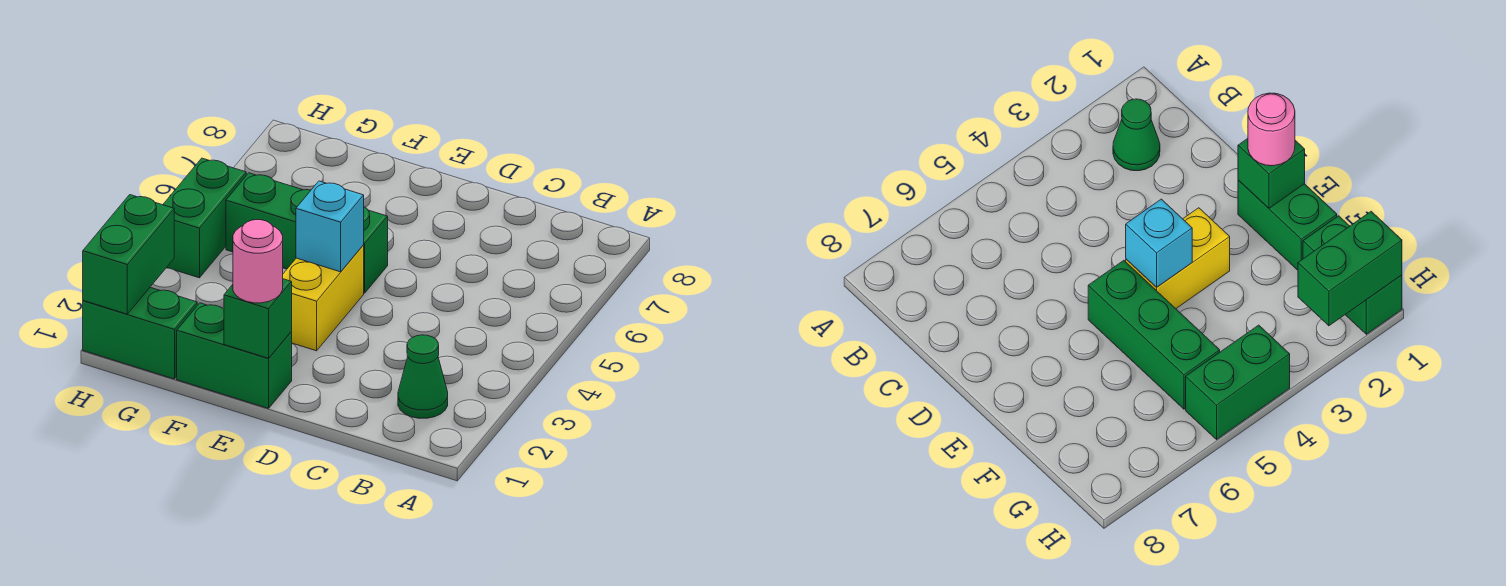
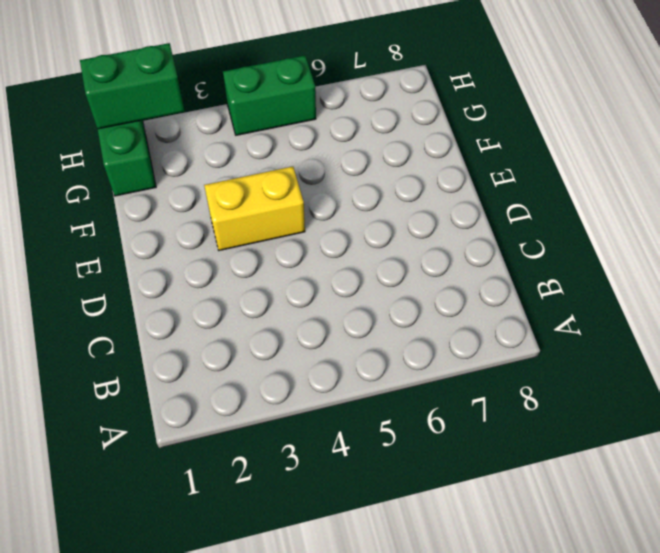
none -> green 1x1 cone [398,335,448,418]
none -> green 1x2 brick [177,303,292,408]

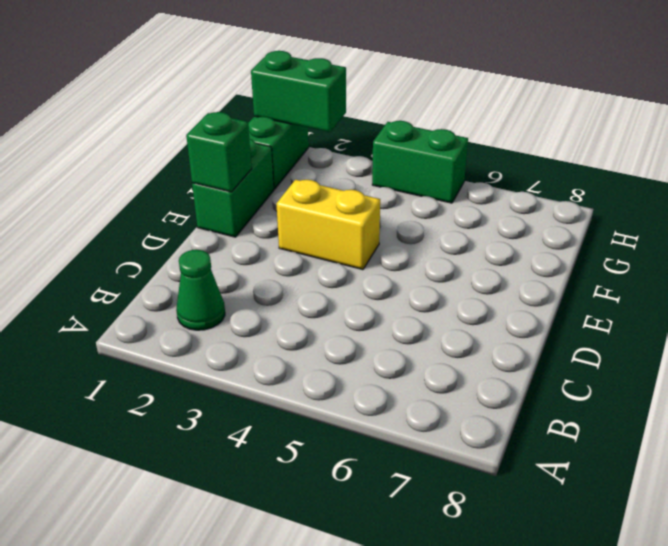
none -> green 1x3 brick [226,173,388,293]
none -> cyan 1x1 brick [296,181,364,272]

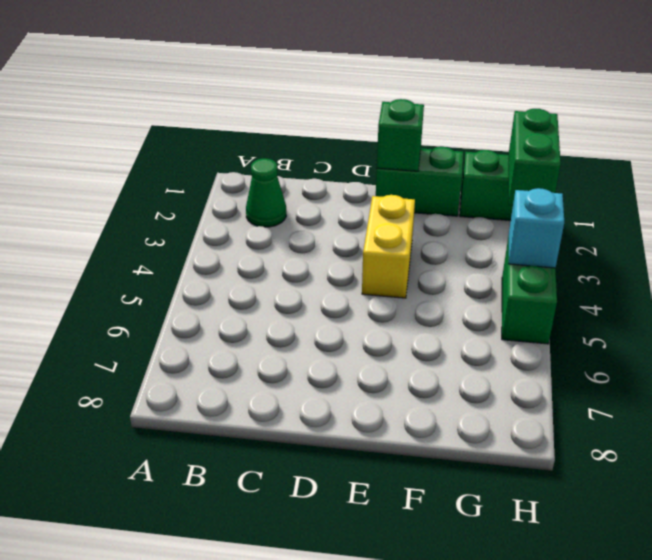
cyan 1x1 brick [509,188,564,268] -> cyan 1x1 brick moved to [296,181,364,272]
none -> green 1x3 brick [226,173,388,293]
none -> pink 1x1 round brick [233,220,283,303]

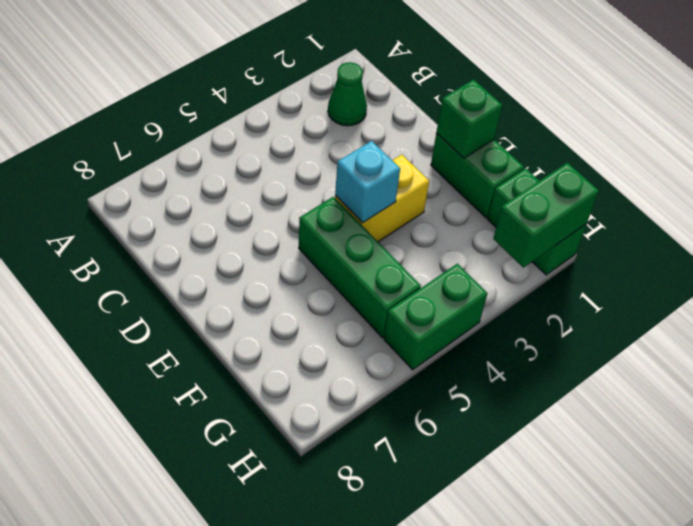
none -> pink 1x1 round brick [233,220,283,303]

